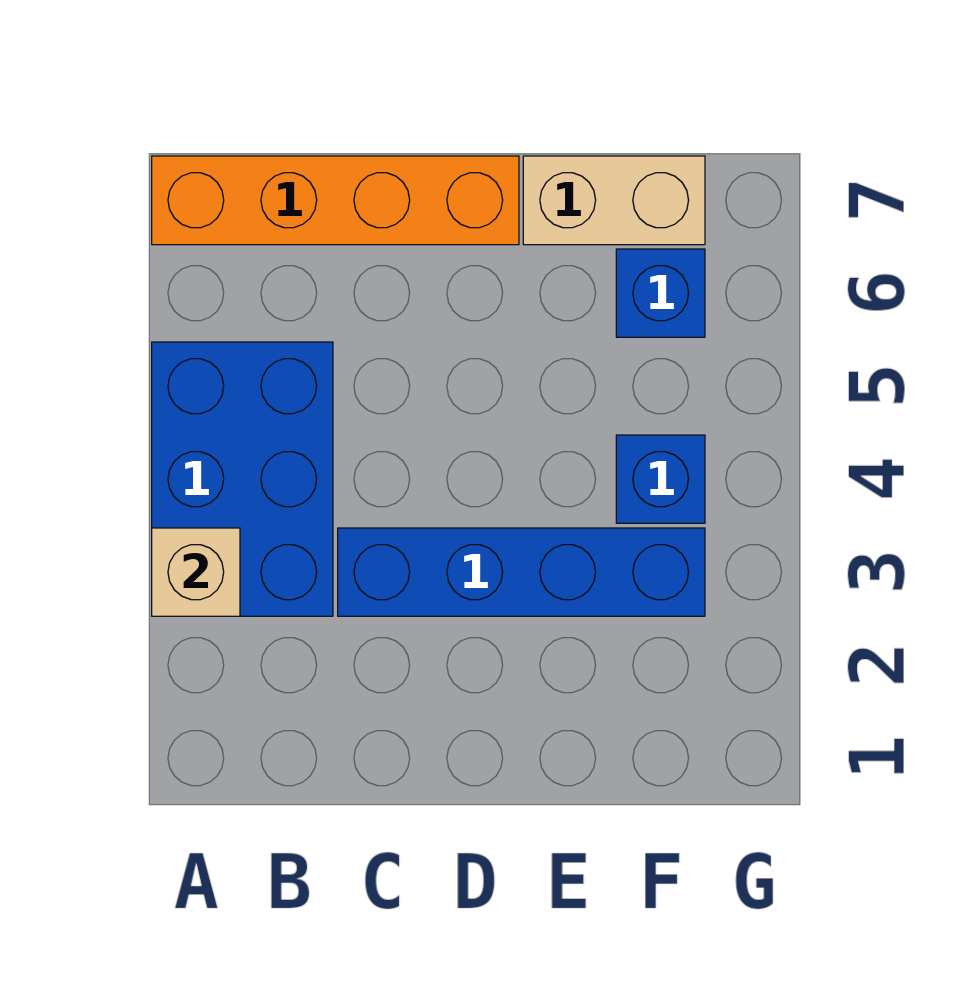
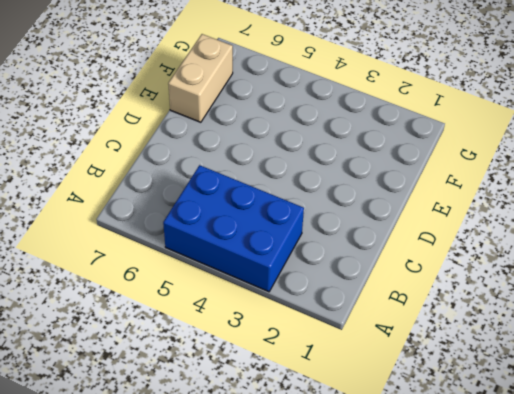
none -> orange 1x4 brick [152,156,519,245]
none -> blue 1x4 brick [338,528,705,616]

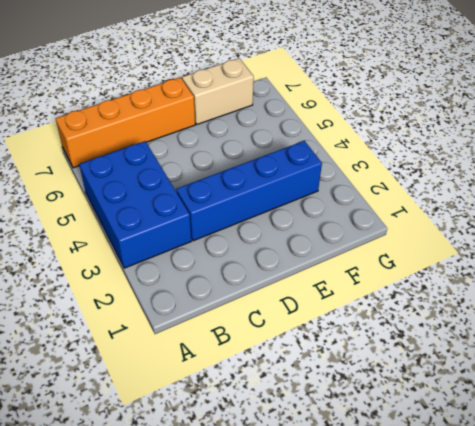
none -> blue 1x1 brick [616,435,705,523]
none -> blue 1x1 brick [616,249,705,337]

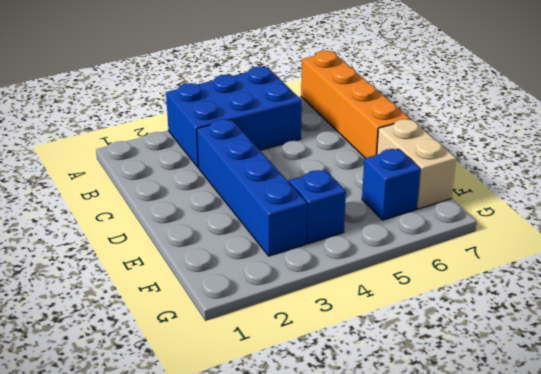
none -> tan 1x1 brick [152,528,240,616]

